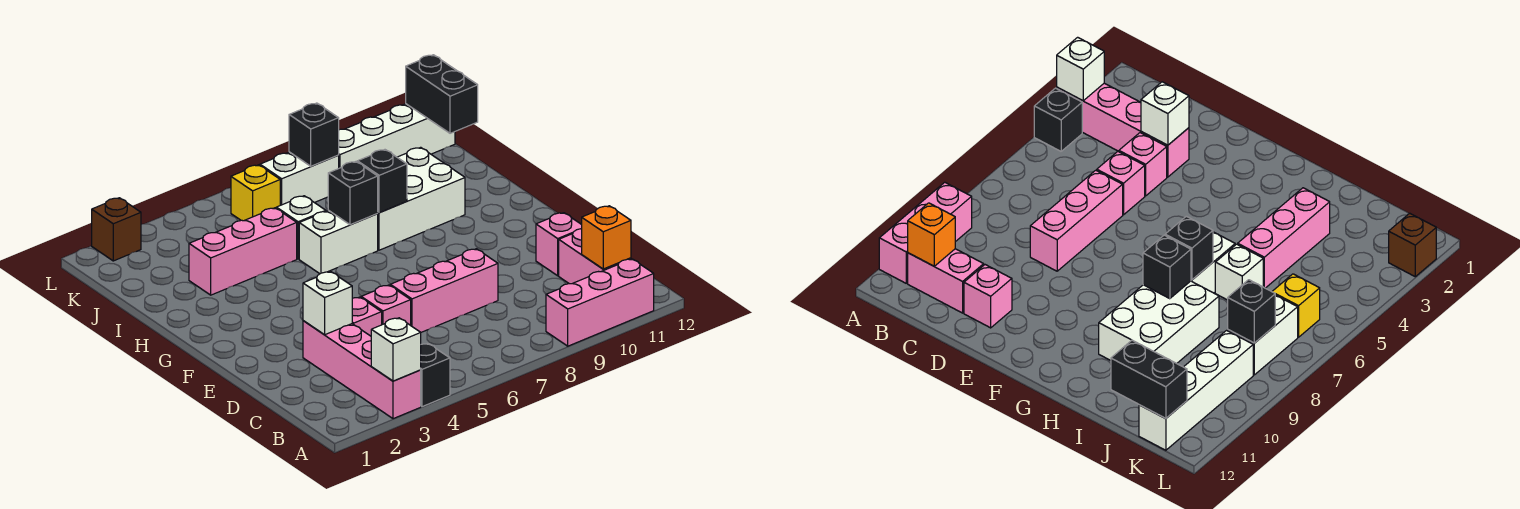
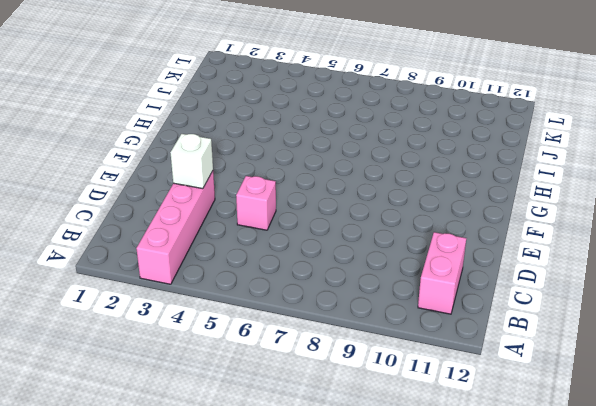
none -> black 1x1 brick [421,344,450,407]
none -> pink 1x3 brick [546,259,654,346]
none -> pink 1x1 brick [352,297,382,336]

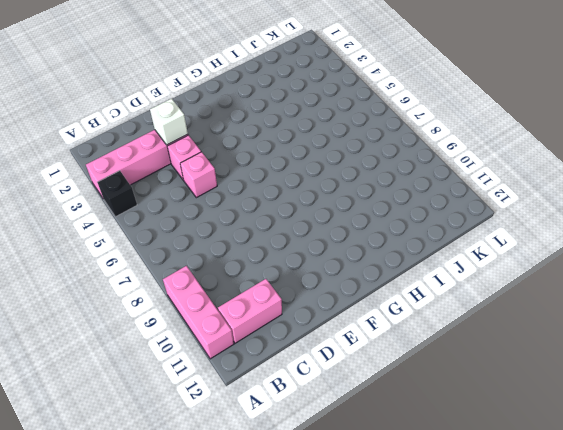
none -> pink 1x3 brick [390,249,498,332]
none -> pink 1x1 brick [536,213,582,276]
none -> white 1x2 brick [299,210,378,274]

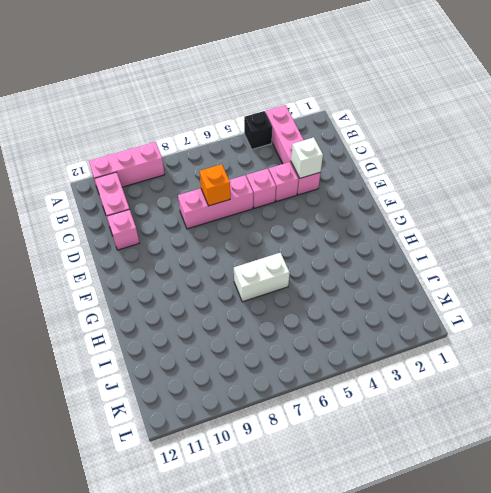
orange 1x1 brick [200,164,230,206] -> orange 1x1 brick moved to [582,206,631,269]
none -> white 2x3 brick [377,147,465,250]
none -> pink 1x3 brick [189,208,297,295]
none -> white 1x1 brick [276,196,326,259]

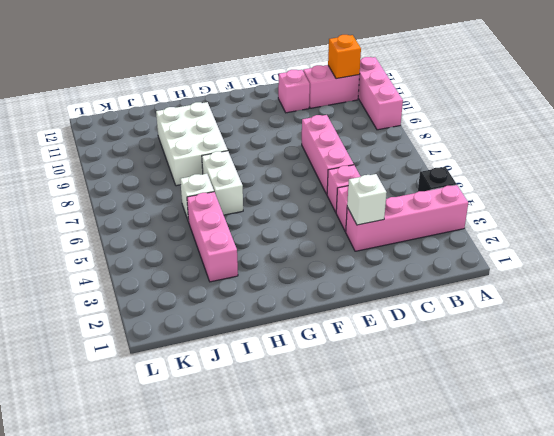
none -> yellow 1x1 brick [231,165,280,221]
none -> white 1x2 brick [260,152,339,205]
none -> white 1x4 brick [339,104,455,168]

